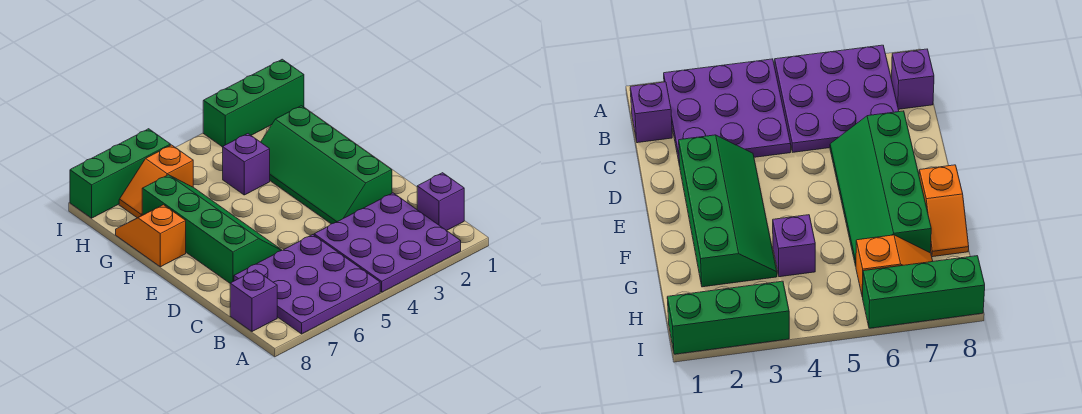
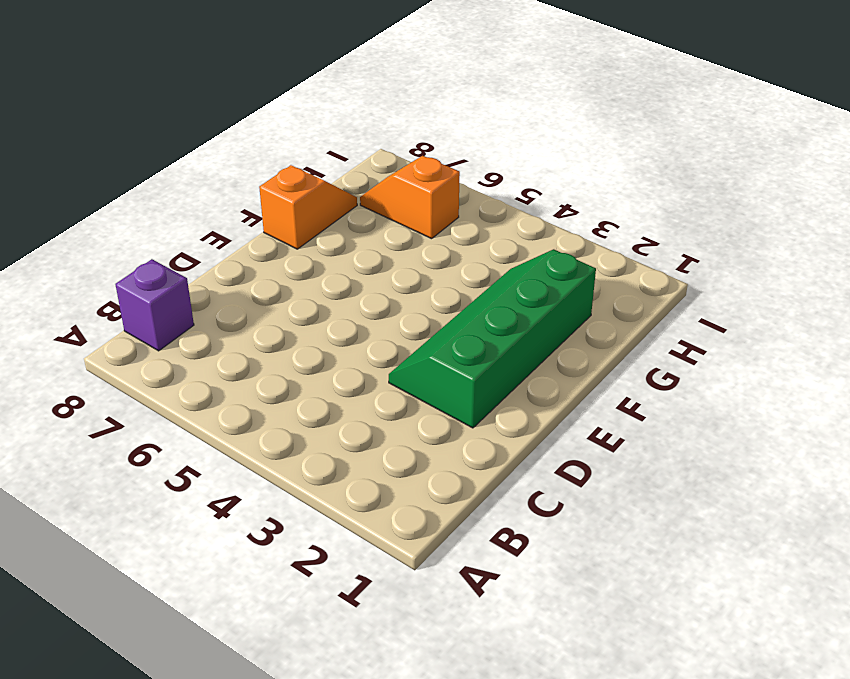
none -> purple 3x3 plate [314,193,461,292]
none -> purple 3x3 plate [234,235,380,334]

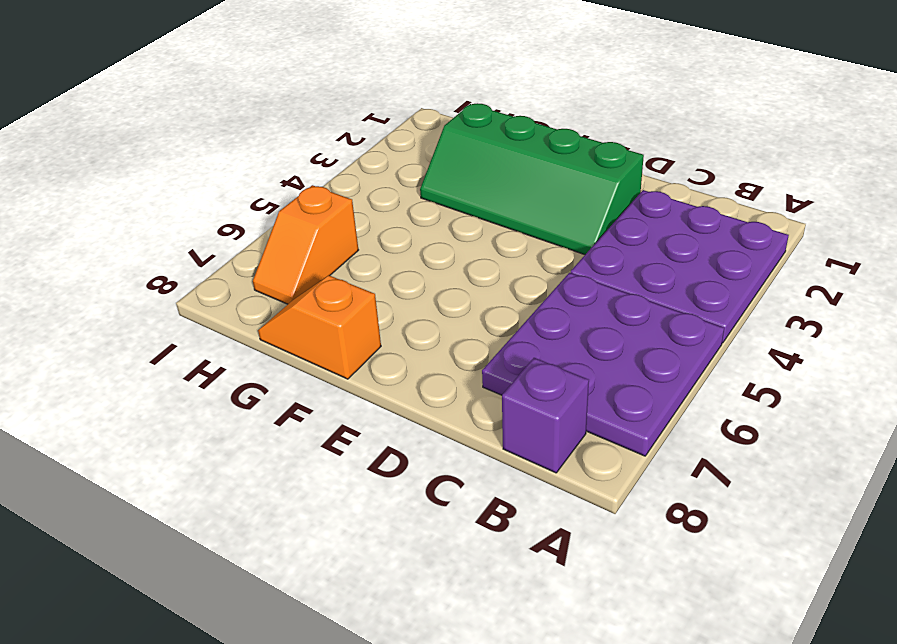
none -> purple 1x1 brick [417,173,464,231]
none -> green 2x4 slope [142,175,282,283]

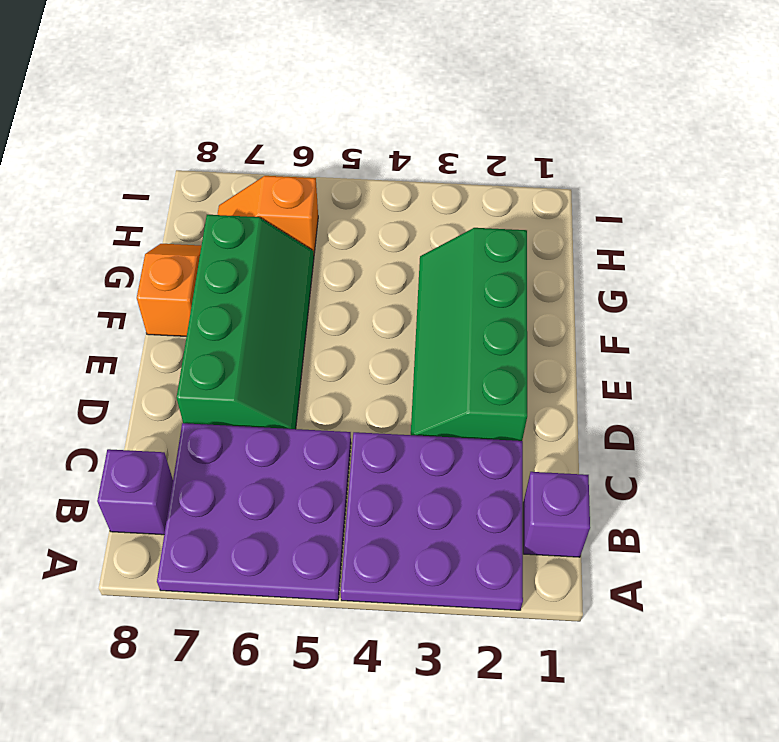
none -> purple 1x1 brick [223,134,270,195]
none -> green 1x3 brick [203,59,304,147]

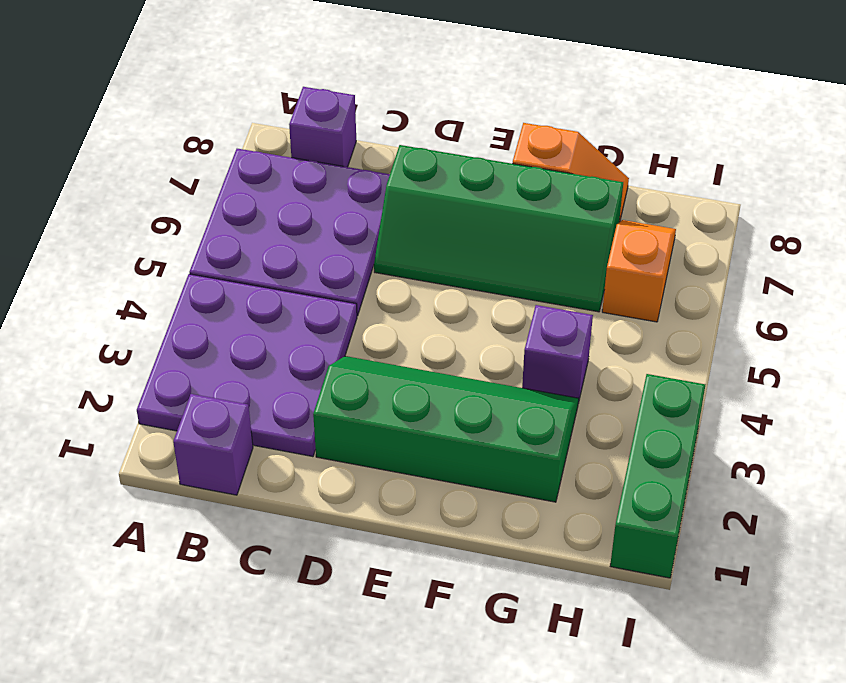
none -> green 1x3 brick [70,129,171,218]

